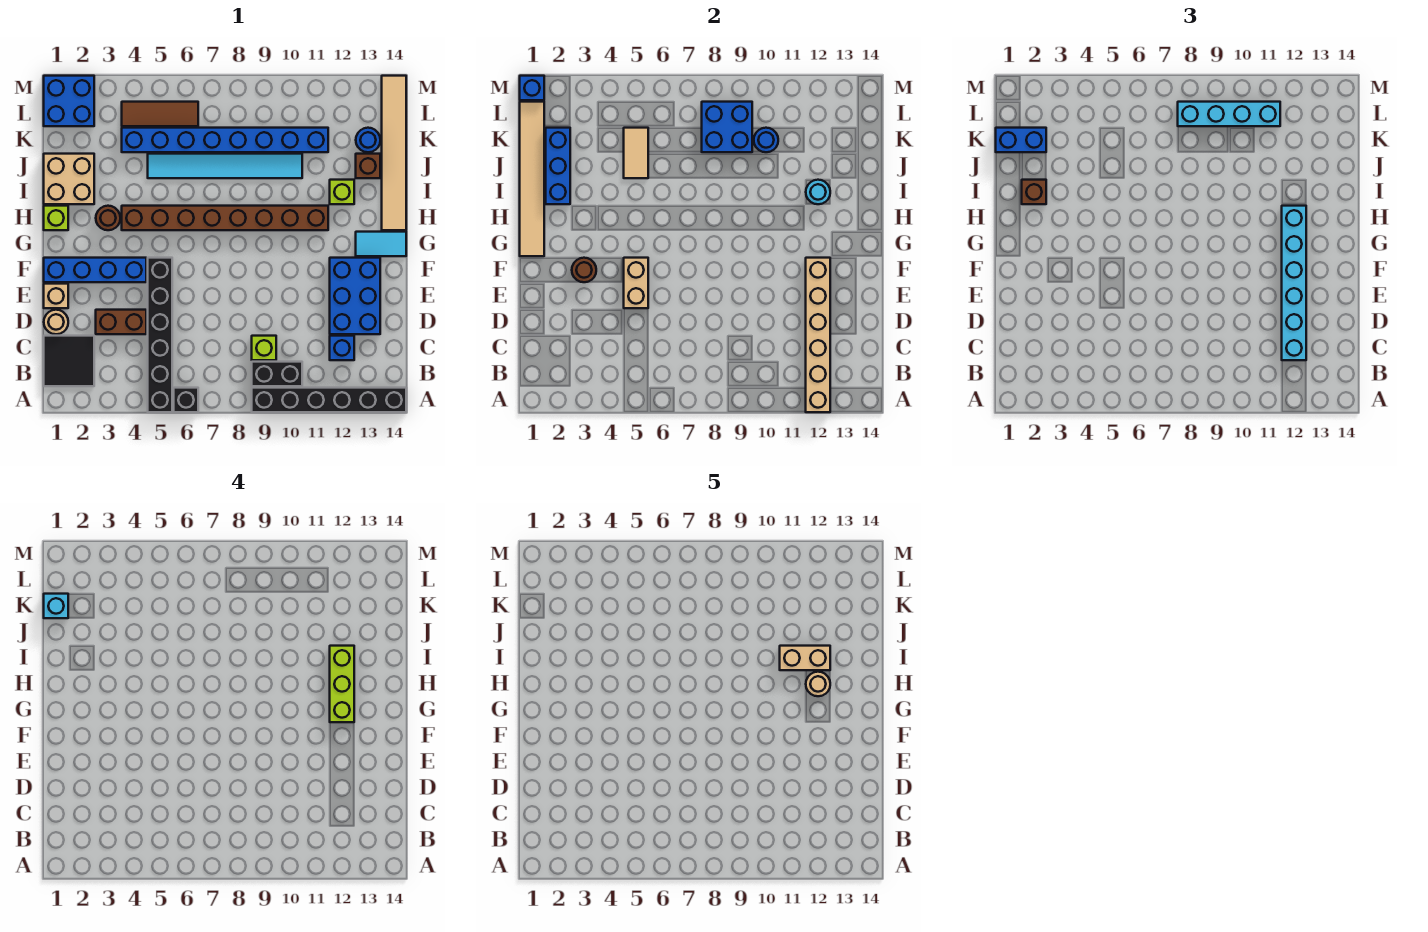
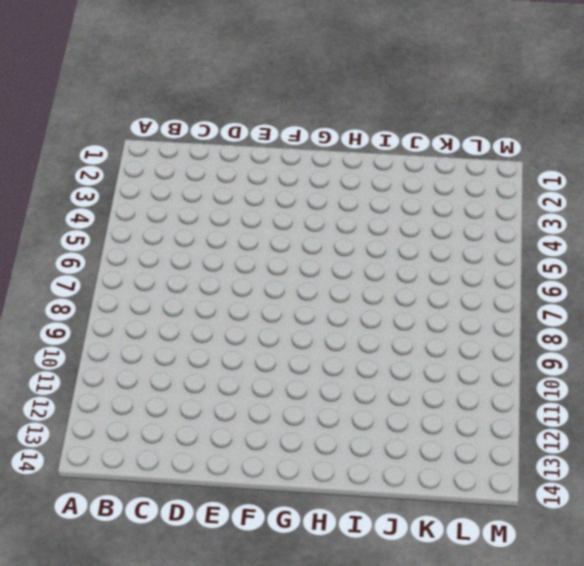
none -> black 1x6 brick [148,258,172,412]
none -> black 1x1 brick [174,388,198,412]
none -> black 1x6 brick [252,388,406,412]
none -> black 2x2 tile [44,336,94,386]

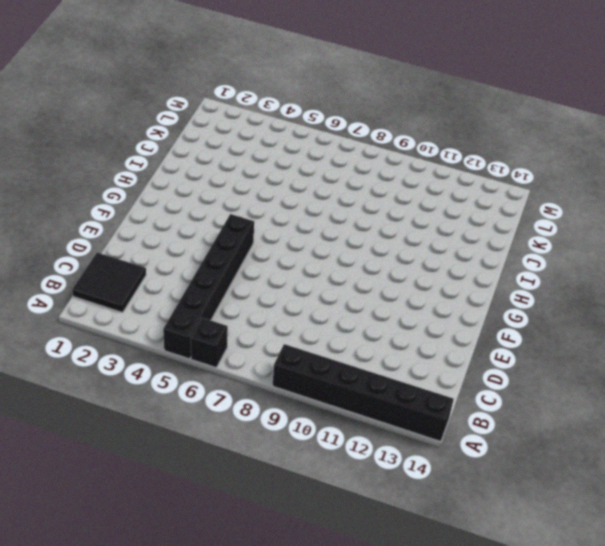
none -> black 1x2 brick [252,362,302,386]
none -> lime 1x1 brick [252,336,276,360]
none -> blue 1x1 brick [330,336,354,360]
none -> tan 1x1 round brick [44,310,68,334]

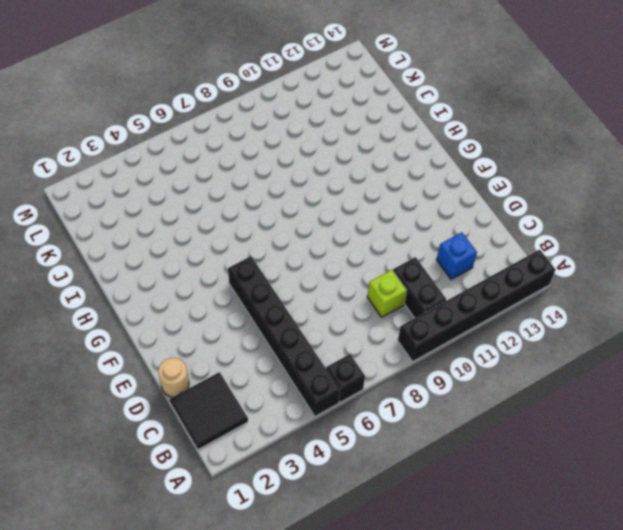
black 1x2 brick [393,257,446,318] -> black 1x2 brick turned to [252,362,302,386]
none -> brown 1x2 brick [96,310,146,334]
none -> blue 2x3 brick [330,258,380,334]
none -> tan 1x1 brick [44,284,68,308]
none -> blue 1x4 brick [44,258,146,282]

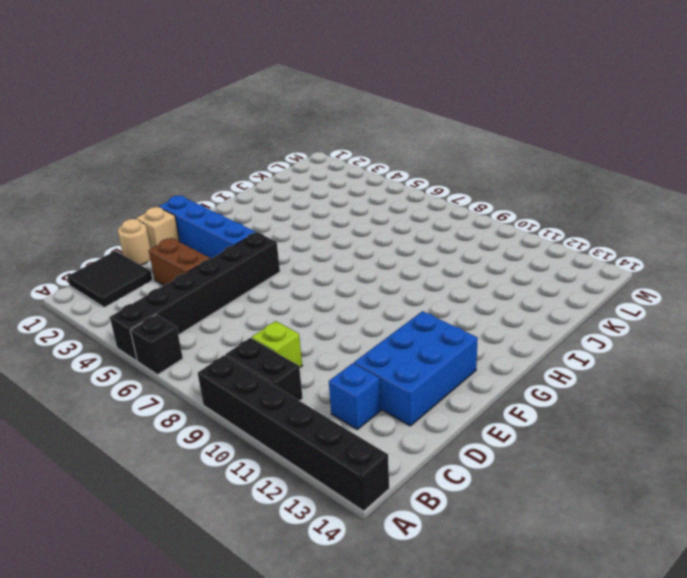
none -> cyan 1x2 tile [356,232,406,256]
none -> lime 1x1 brick [44,206,68,230]
none -> brown 1x1 round brick [96,206,120,230]
none -> brown 1x8 brick [122,206,328,230]

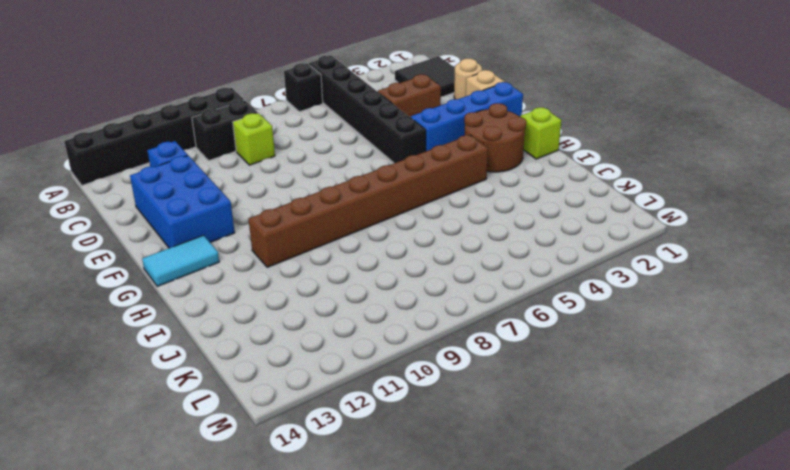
brown 2x2 round brick [464,103,526,172] -> brown 1x1 round brick [96,206,120,230]
none -> tan 1x6 tile [382,76,406,230]
none -> tan 2x2 brick [44,154,94,204]
none -> lime 1x1 brick [330,180,354,204]
none -> cyan 1x6 tile [148,154,302,178]

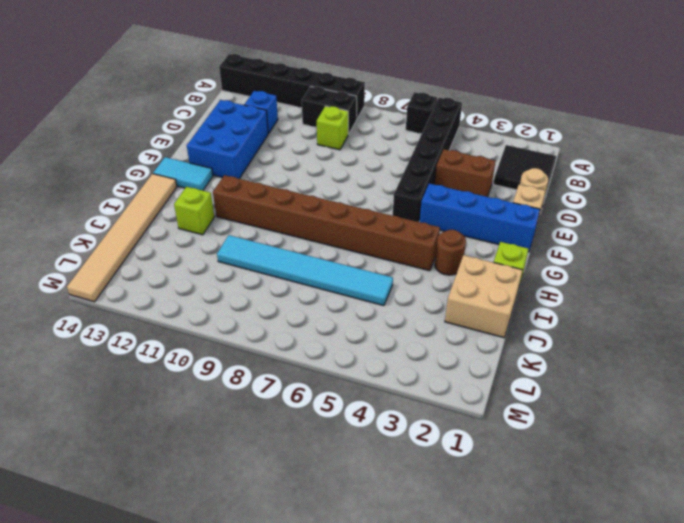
none -> brown 1x1 brick [356,154,380,178]
none -> blue 1x8 brick [122,128,328,152]
none -> blue 1x1 round brick [356,128,380,152]
none -> blue 2x2 brick [44,76,94,126]

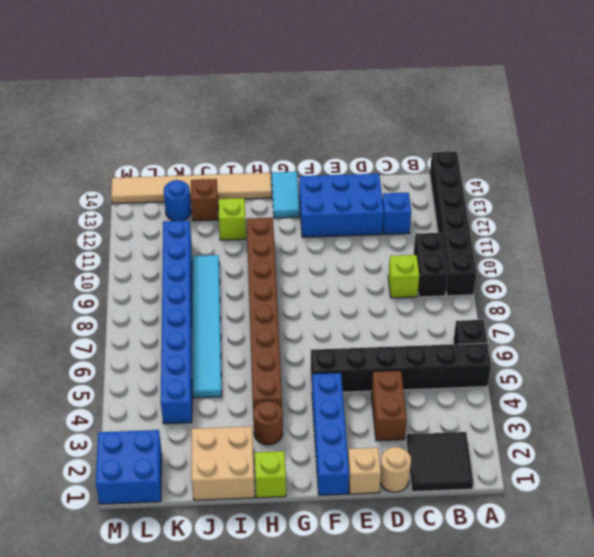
none -> brown 1x3 tile [122,102,198,126]
none -> tan 1x6 brick [806,258,830,412]
none -> tan 1x2 brick [624,258,648,308]
none -> brown 1x1 round brick [572,258,596,282]

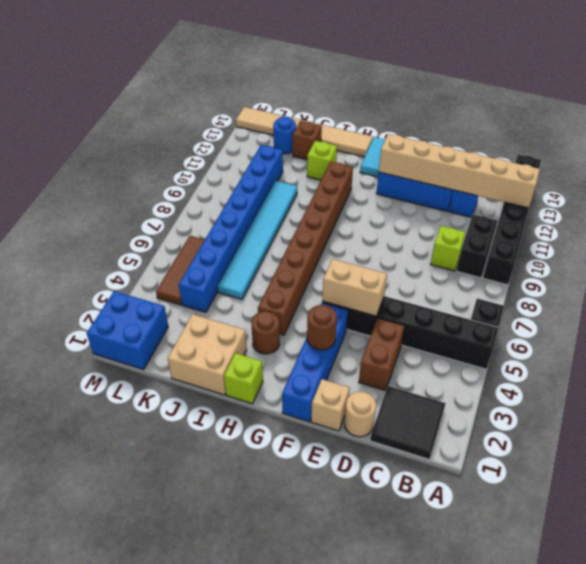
none -> tan 1x6 tile [520,102,544,256]
none -> blue 1x3 brick [546,128,570,204]
none -> cyan 1x1 round brick [806,180,830,204]
none -> tan 1x2 tile [624,128,648,178]

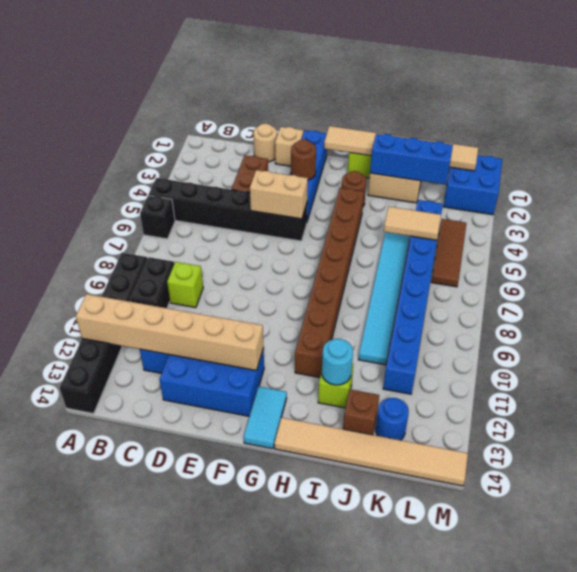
none -> black 2x2 tile [44,336,94,386]
none -> blue 2x2 brick [702,102,752,152]
none -> blue 1x1 round brick [754,128,778,152]
none -> blue 1x1 brick [520,76,544,100]

